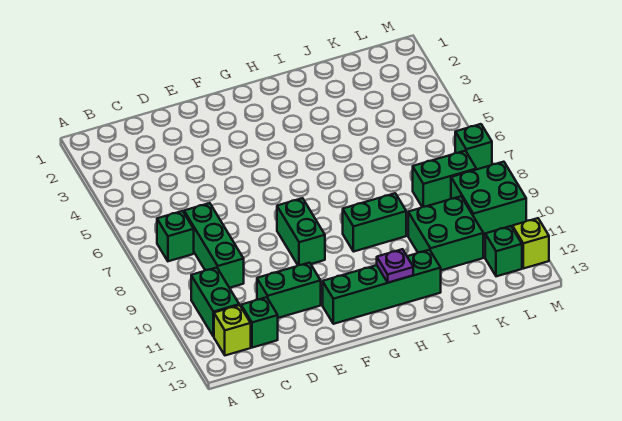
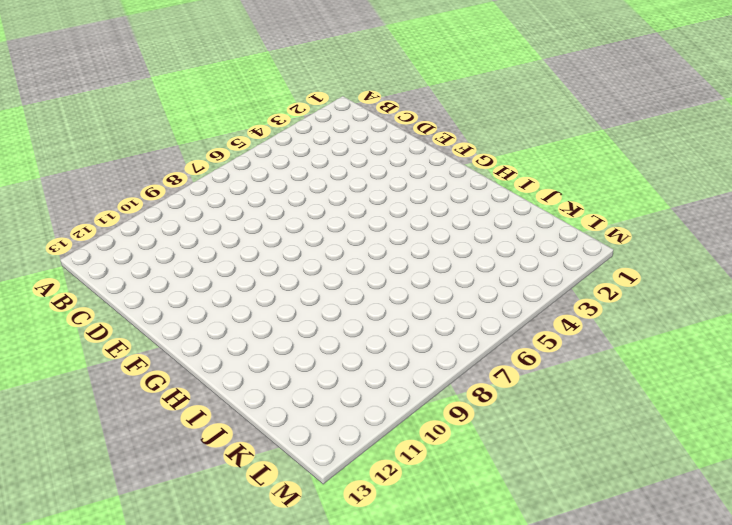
none -> green 1x1 brick [157,211,194,261]
none -> green 1x2 brick [191,268,239,337]
none -> lime 1x1 brick [214,305,251,355]

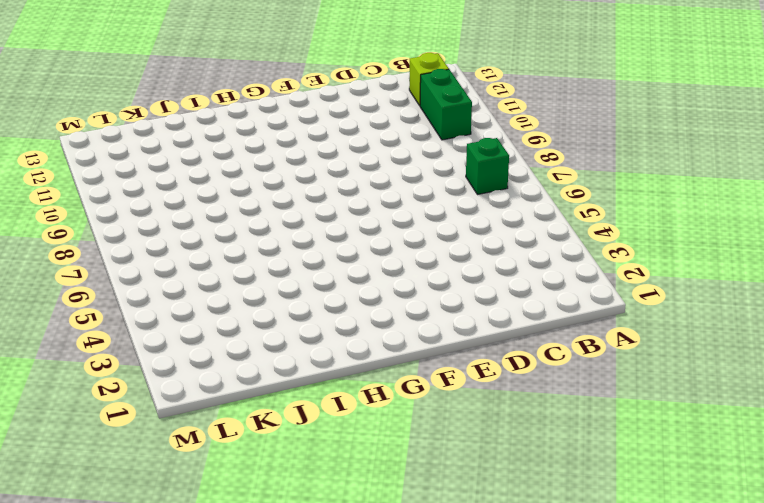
none -> green 1x3 brick [184,203,244,288]
none -> green 1x1 brick [241,297,278,348]
none -> green 1x2 brick [257,263,321,318]

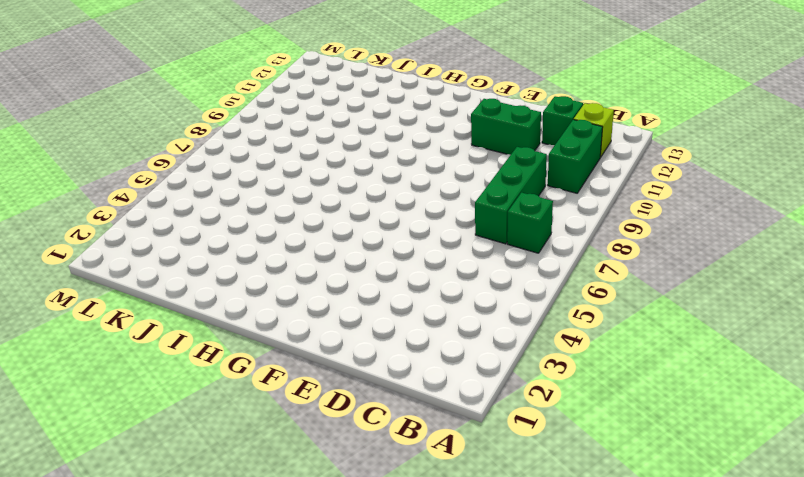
none -> green 1x2 brick [277,198,325,265]
none -> green 1x4 brick [323,250,441,324]
none -> green 1x2 brick [343,193,406,252]

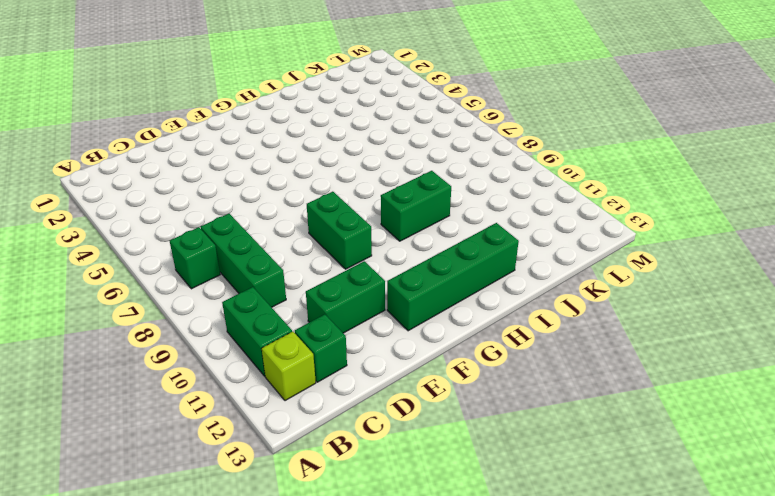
none -> green 2x2 brick [408,196,483,270]
none -> green 1x2 brick [413,151,476,207]
none -> green 2x2 brick [451,162,526,236]

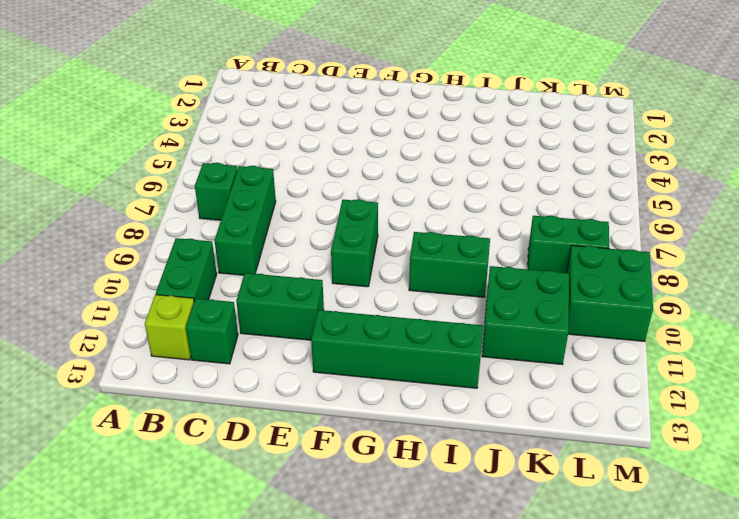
none -> green 1x1 brick [485,226,522,276]
none -> green 1x1 brick [455,124,492,169]
none -> lime 1x1 brick [512,218,549,269]

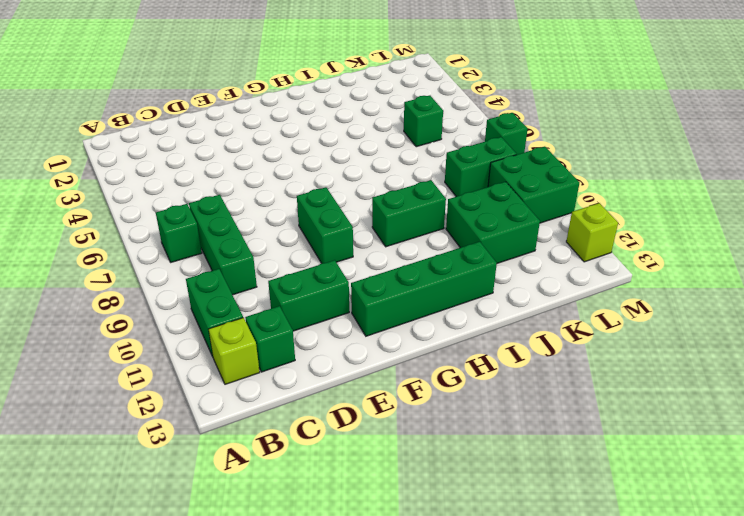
green 1x1 brick [404,95,443,147] -> green 1x1 brick moved to [485,226,522,276]
none -> purple 1x1 plate [377,249,413,283]

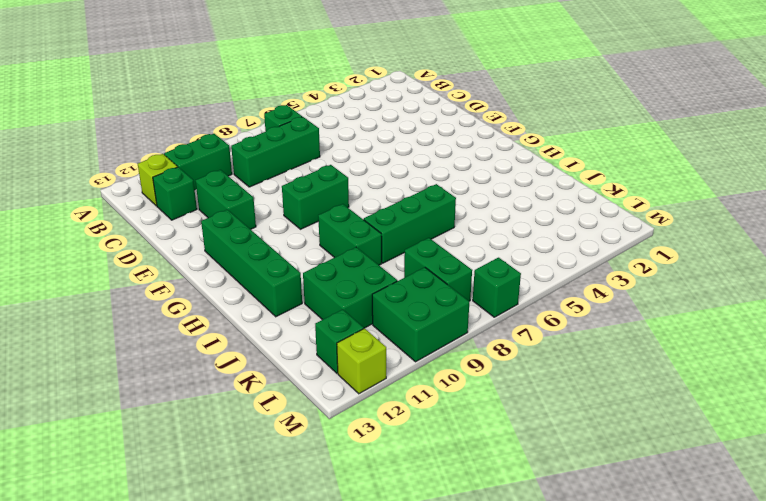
green 1x3 brick [364,184,456,263] -> none
none -> purple 1x1 plate [377,249,413,283]

